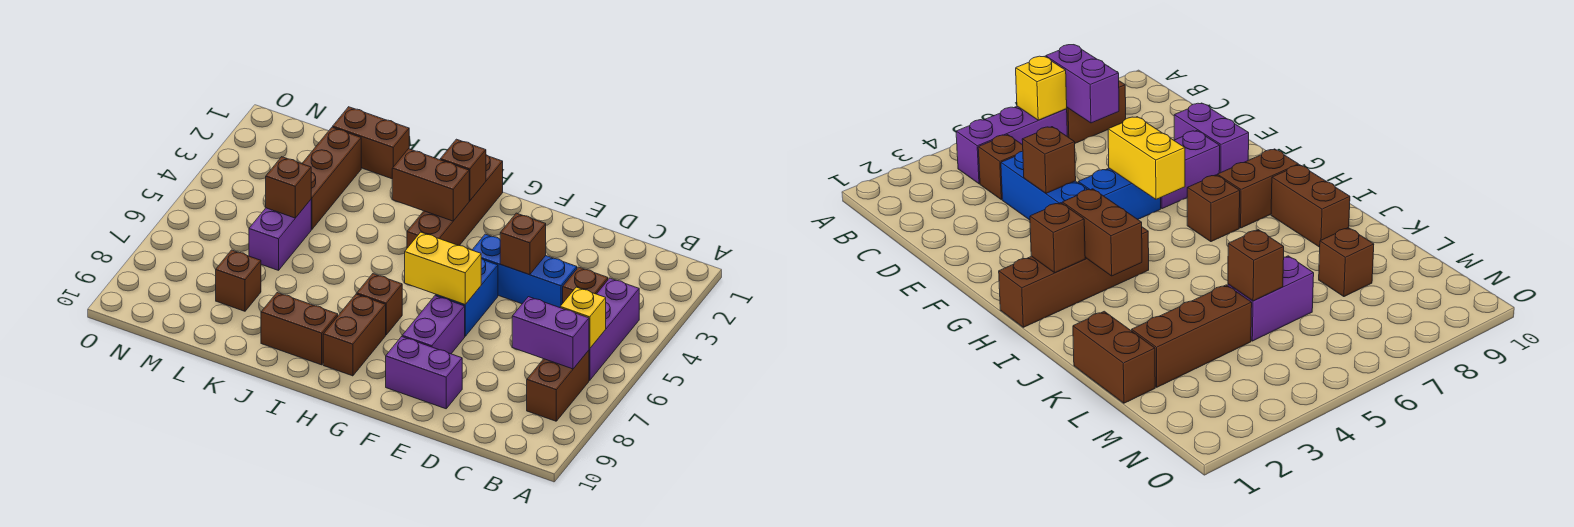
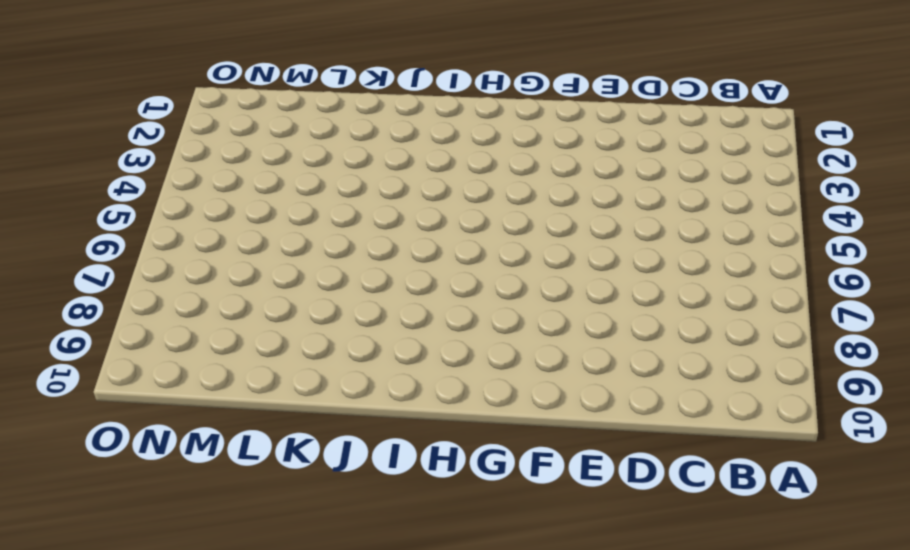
none -> purple 1x3 brick [589,278,639,380]
none -> brown 1x2 brick [527,350,589,421]
none -> brown 1x1 brick [563,267,608,303]

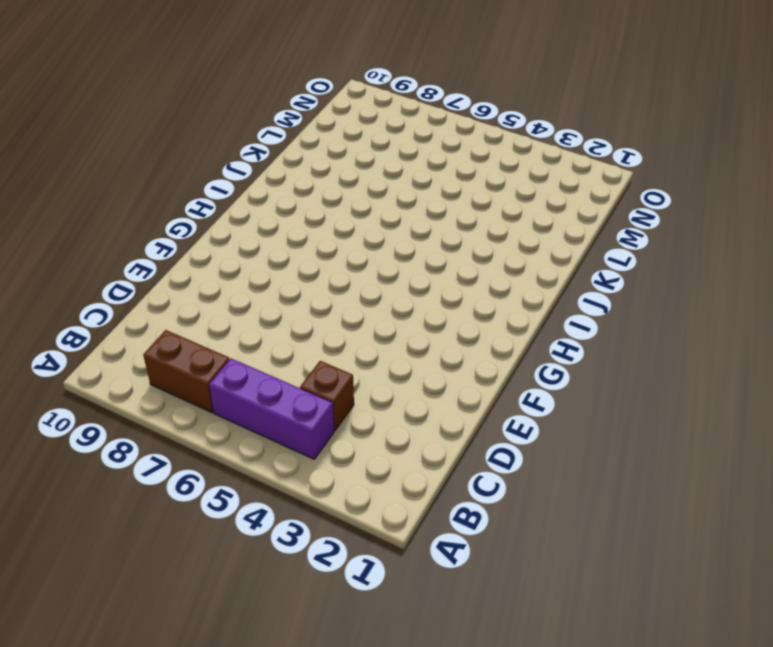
none -> blue 1x3 brick [472,234,577,308]
none -> purple 1x2 brick [386,337,462,409]
none -> blue 1x2 brick [436,259,498,336]

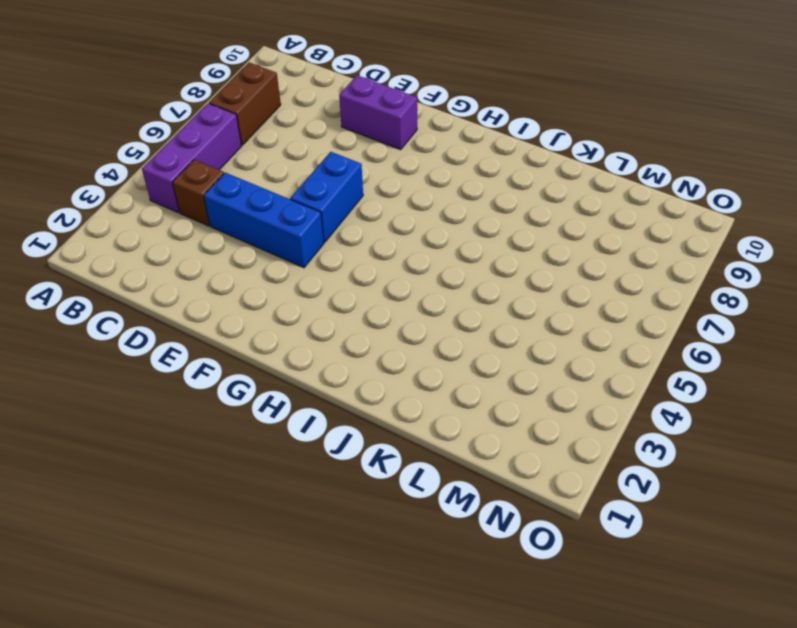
none -> purple 1x2 brick [402,296,465,354]
none -> brown 1x4 brick [407,155,503,248]
none -> brown 1x1 brick [357,274,402,335]

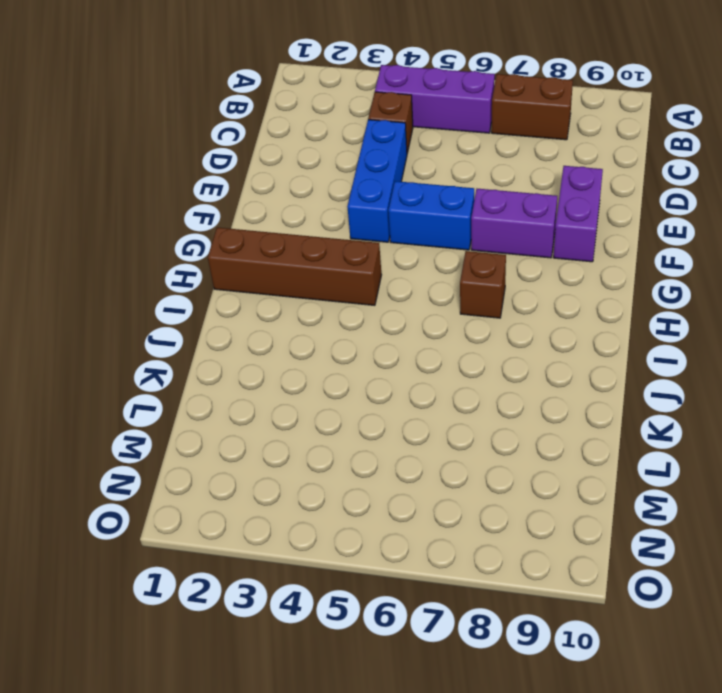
none -> brown 1x2 brick [323,294,386,376]
none -> brown 1x2 brick [261,293,338,365]
none -> brown 1x2 brick [333,107,409,179]

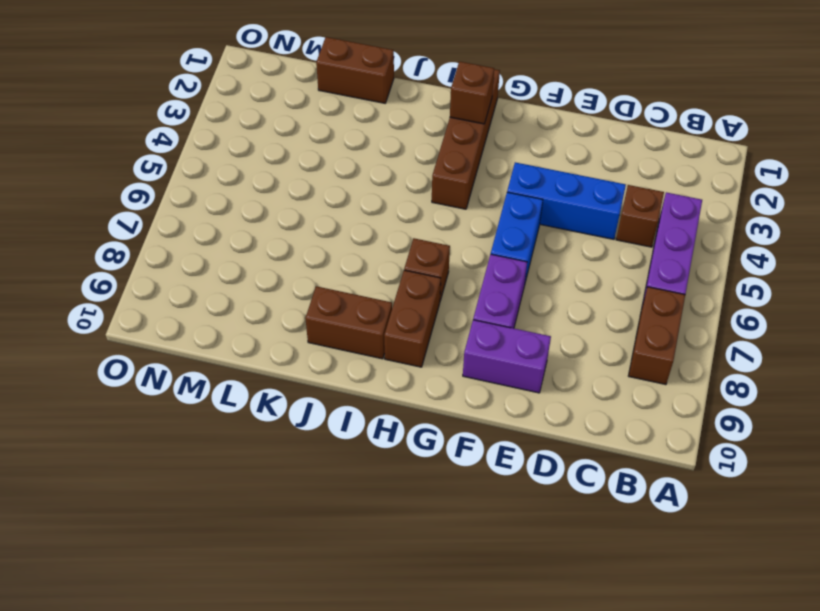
none -> brown 1x3 brick [302,127,361,229]
none -> purple 1x2 brick [249,200,311,270]
none -> brown 1x1 brick [216,250,261,311]

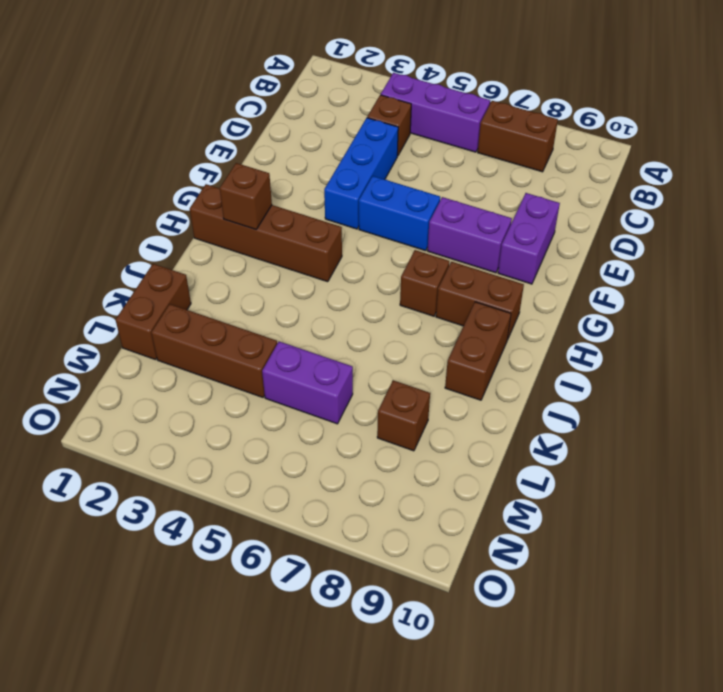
none -> yellow 1x1 brick [560,287,606,349]
none -> purple 1x2 brick [512,297,589,369]
none -> brown 1x1 brick [500,213,546,275]

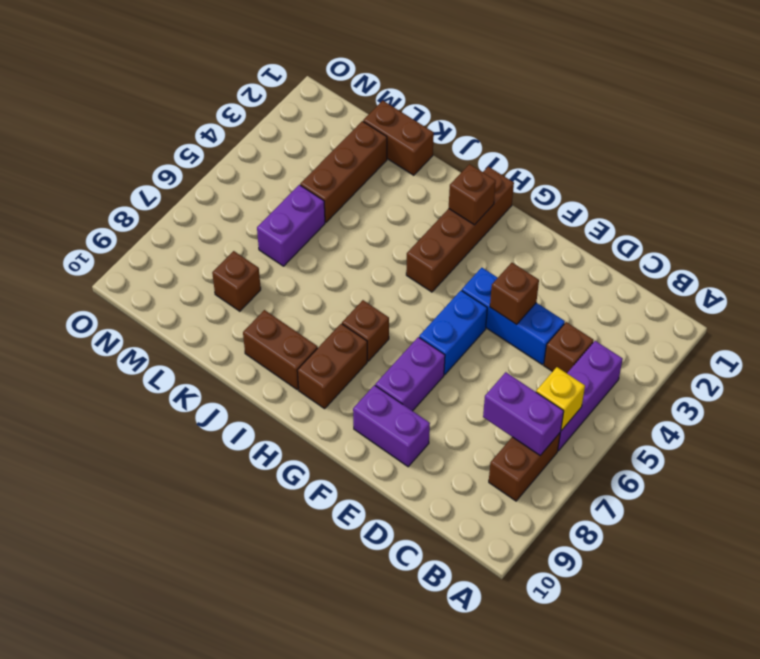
none -> yellow 1x2 brick [405,232,481,304]
none -> brown 1x2 brick [392,149,469,221]
none -> brown 1x1 brick [266,157,311,218]

